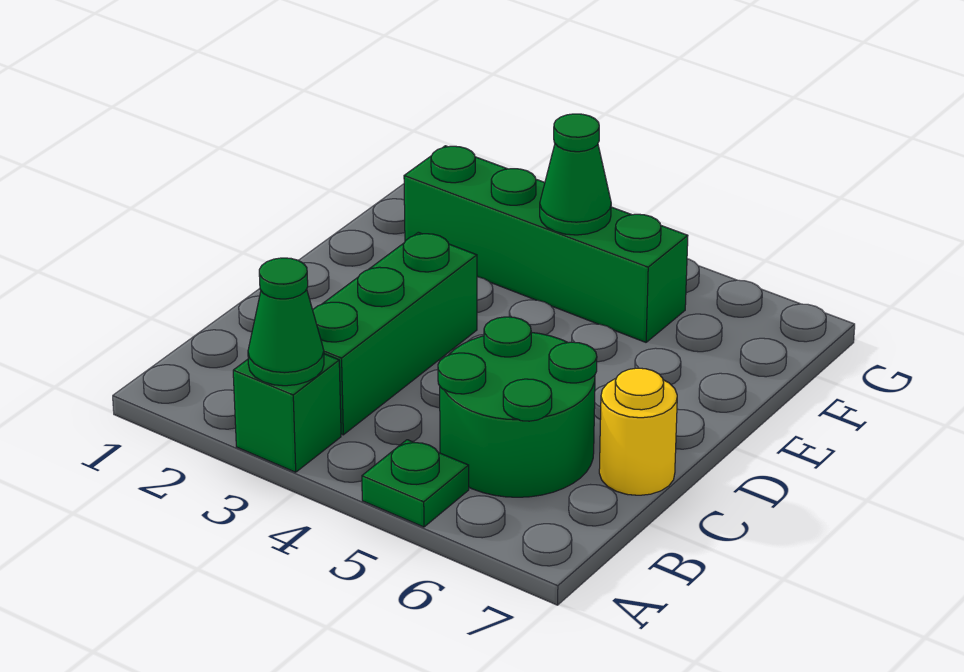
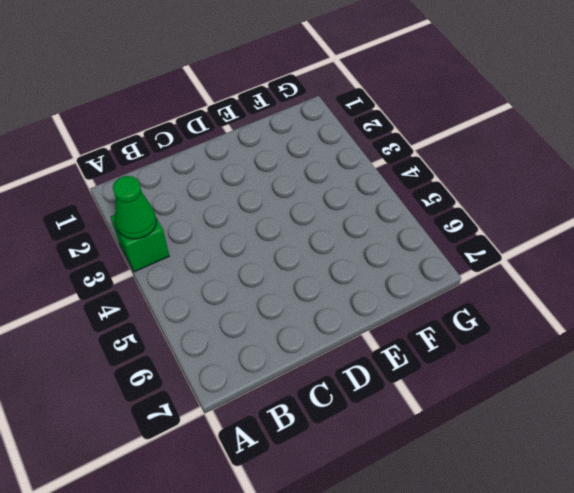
none -> green 1x1 plate [362,440,469,527]
none -> green 1x3 brick [313,232,477,435]

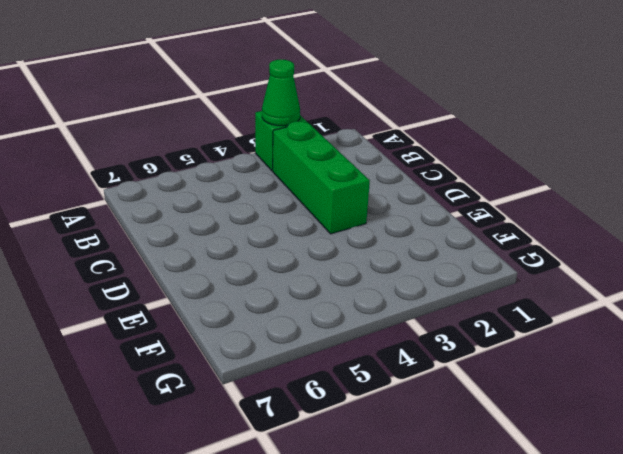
none -> green 1x1 plate [362,440,469,527]
none -> green 2x2 round brick [438,317,597,497]

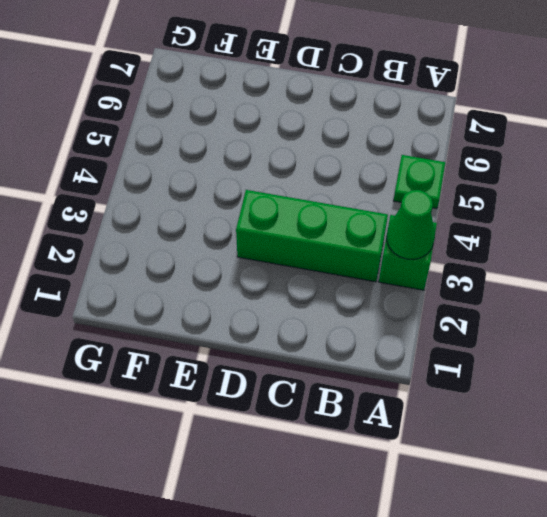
none -> green 2x2 round brick [438,317,597,497]
none -> yellow 1x1 round brick [599,368,677,495]

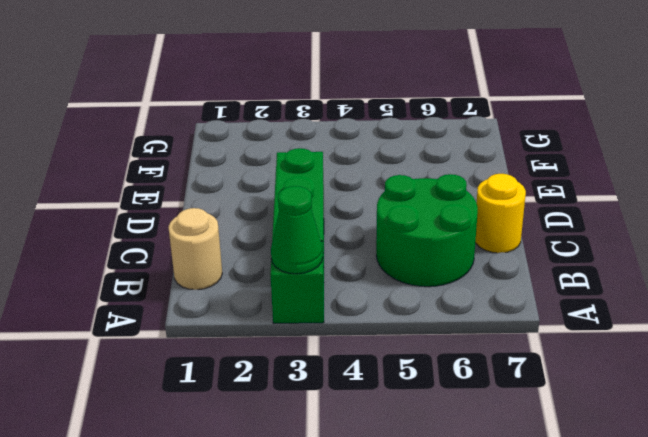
tan 1x1 round brick [169,208,222,290] -> none
none -> green 1x1 plate [362,440,469,527]
none -> green 1x4 brick [404,146,688,342]

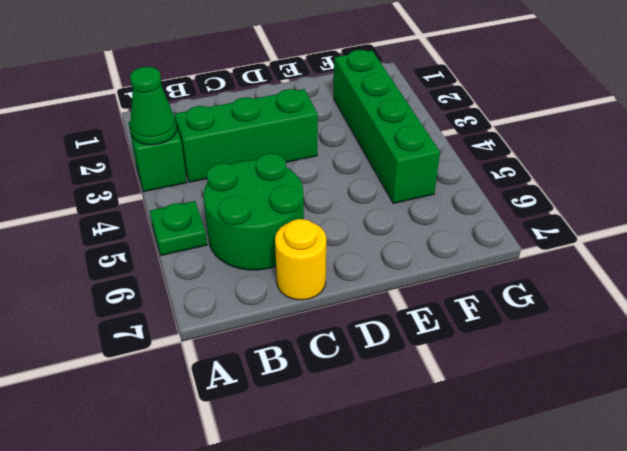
none -> green 1x1 cone [540,114,611,235]

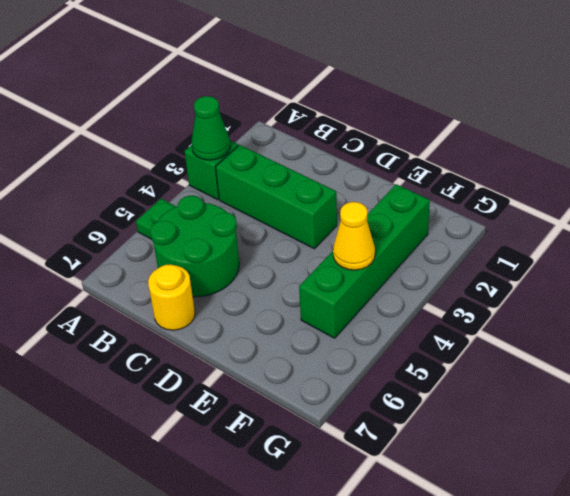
yellow 1x1 cone [333,202,375,270] -> green 1x1 cone [540,114,611,235]

